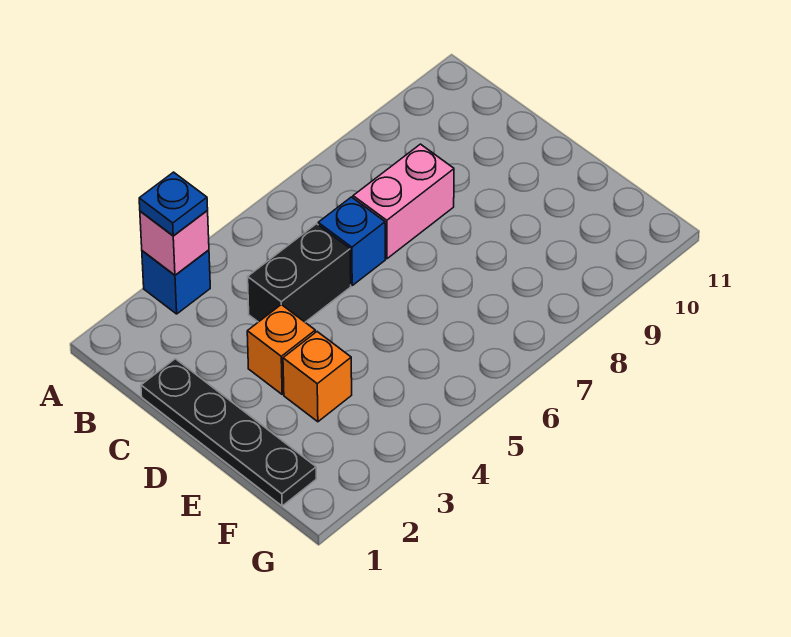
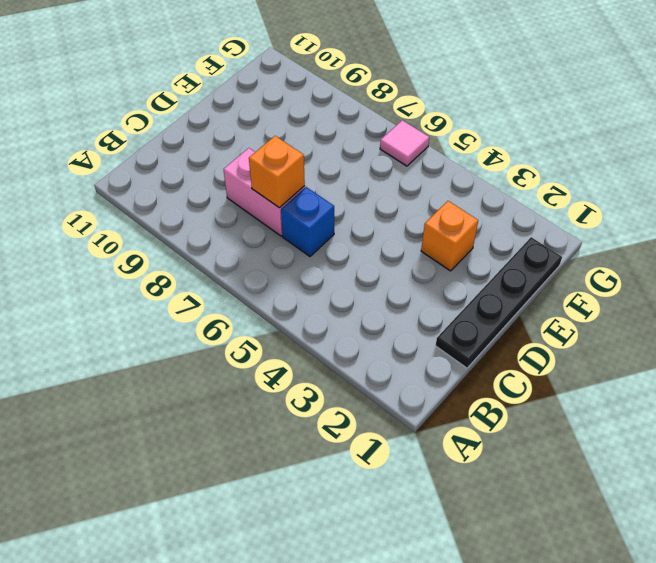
orange 1x1 brick [249,136,305,208] -> orange 1x1 brick moved to [247,305,315,394]
pink 1x1 tile [380,120,429,166] -> none
none -> blue 1x1 brick [142,250,210,314]
none -> black 1x2 brick [248,224,351,322]

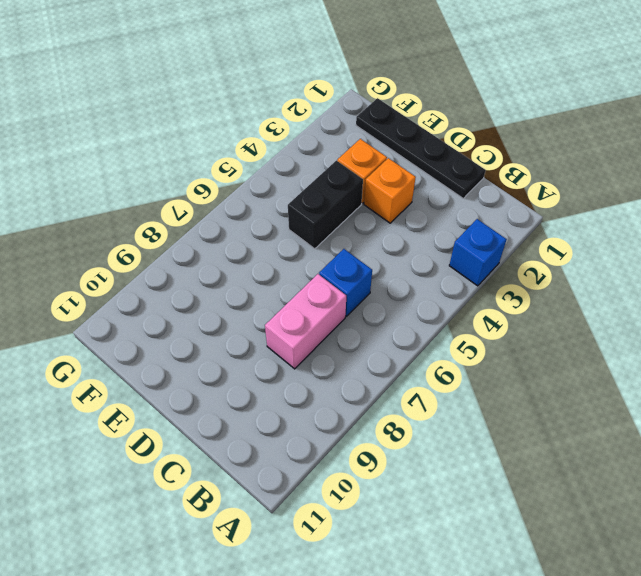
black 1x2 brick [288,161,363,249] -> black 1x2 brick moved to [248,224,351,322]
none -> pink 1x1 brick [140,210,209,275]
none -> blue 1x1 plate [139,172,208,236]

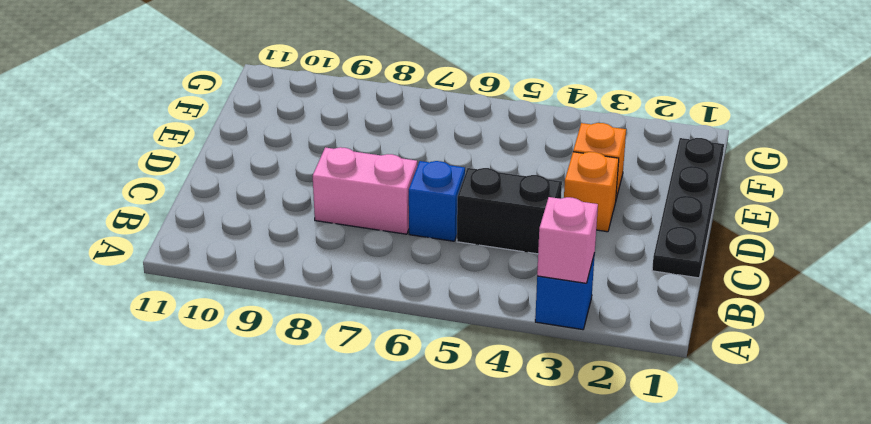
none -> blue 1x1 plate [139,172,208,236]

